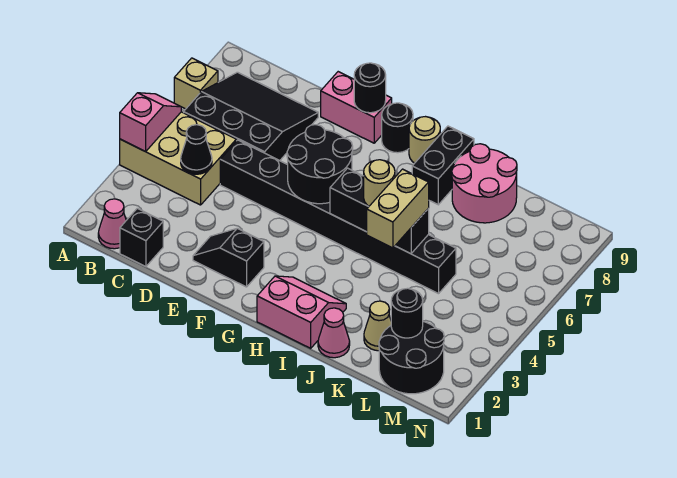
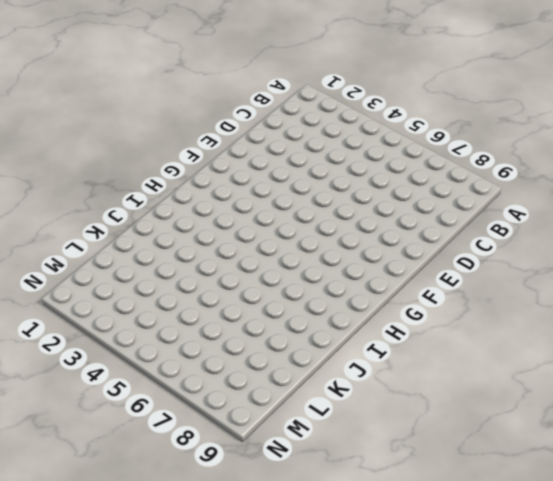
none -> tan 2x3 brick [120,112,236,205]
none -> tan 1x1 brick [174,58,218,109]
none -> pink 1x1 cone [98,199,126,249]

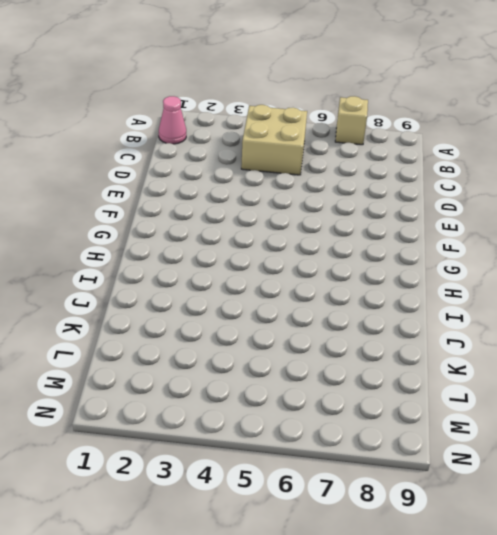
tan 2x2 brick [241,105,307,175] -> tan 2x3 brick [120,112,236,205]
none -> black 3x3 slope [184,72,318,161]
none -> black 1x1 brick [120,208,163,267]
none -> black 1x8 brick [220,140,456,294]

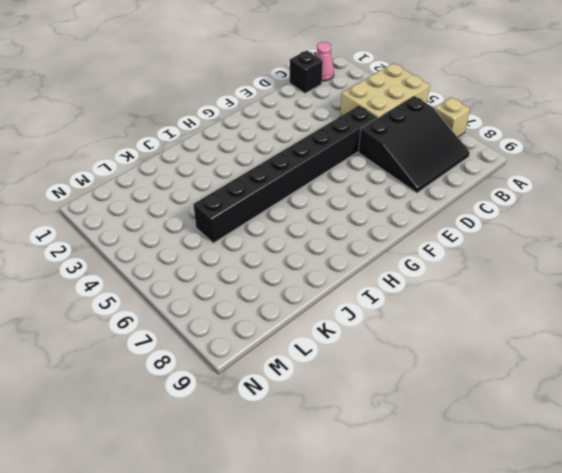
none -> black 1x2 slope [193,228,264,287]
none -> pink 1x2 brick [321,72,392,143]
none -> black 1x1 round brick [382,103,413,153]

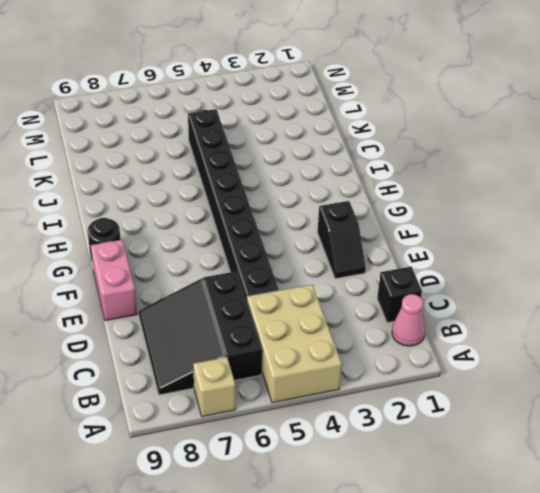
none -> pink 2x2 slope [257,276,346,348]
none -> tan 1x1 round brick [409,117,440,163]
none -> black 1x2 brick [412,126,474,205]

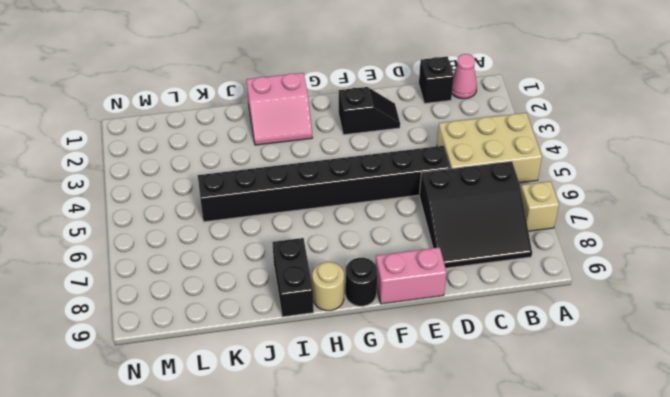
none -> pink 1x1 cone [318,308,350,358]
none -> pink 2x2 round brick [452,144,517,223]
none -> tan 1x1 cone [364,301,391,351]

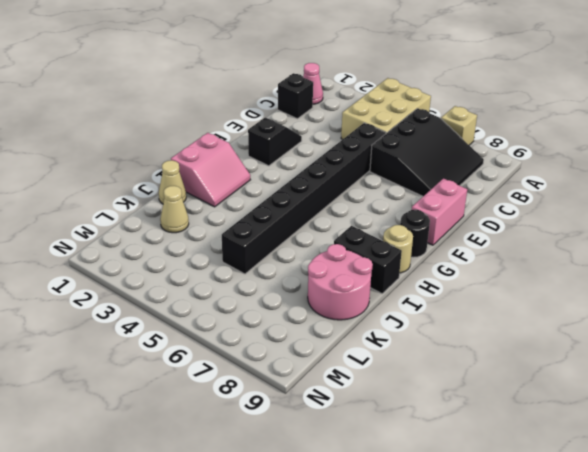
tan 1x1 cone [159,160,186,204] -> pink 1x1 cone [318,308,350,358]
none -> black 2x2 round brick [379,322,444,394]
none -> pink 1x2 slope [120,93,181,152]
none -> black 1x1 cone [181,125,212,174]

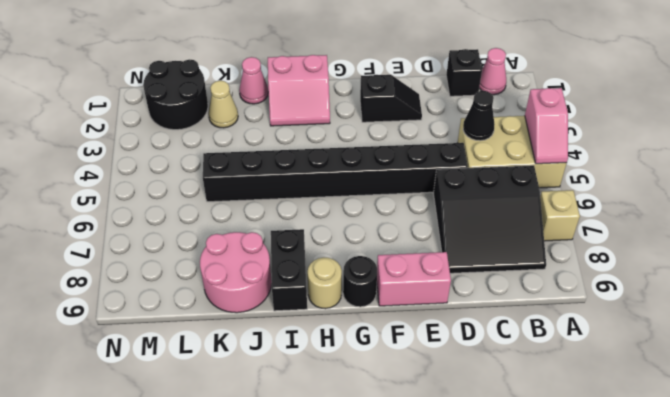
none -> black 2x2 round brick [287,125,353,204]
none -> black 1x1 round brick [354,63,386,113]
none -> black 1x3 brick [330,168,429,254]

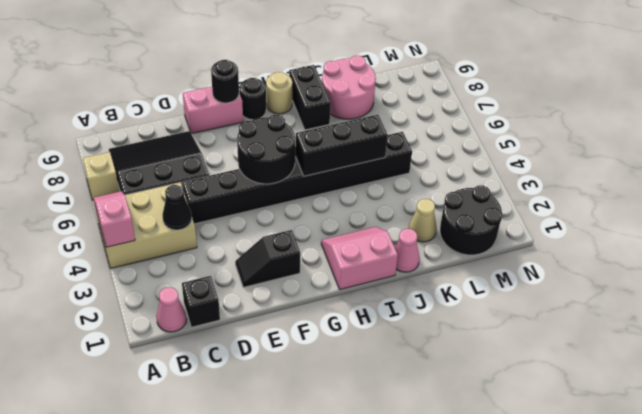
none -> black 1x1 round brick [391,288,423,338]
none -> tan 1x1 round brick [364,160,395,206]
none -> tan 1x2 brick [367,169,429,248]

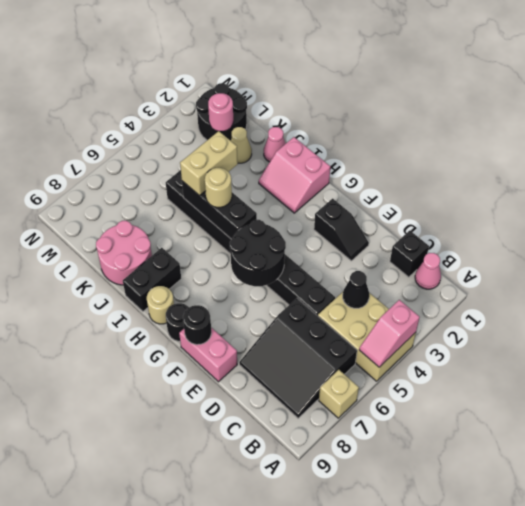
pink 1x1 round brick [208,93,233,131] -> black 1x1 round brick [391,288,423,338]

